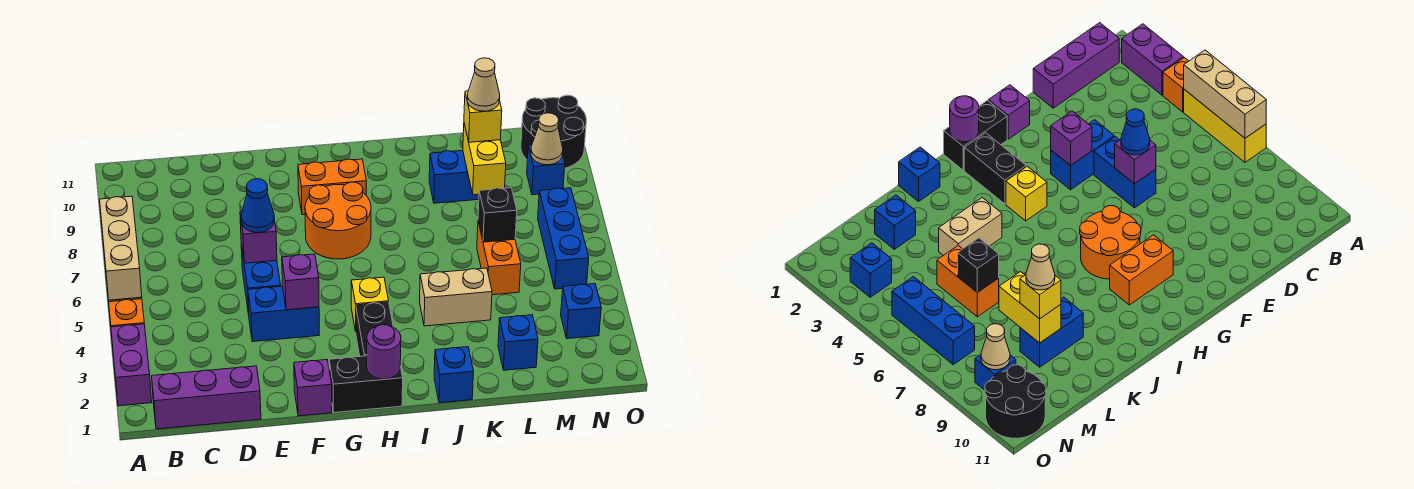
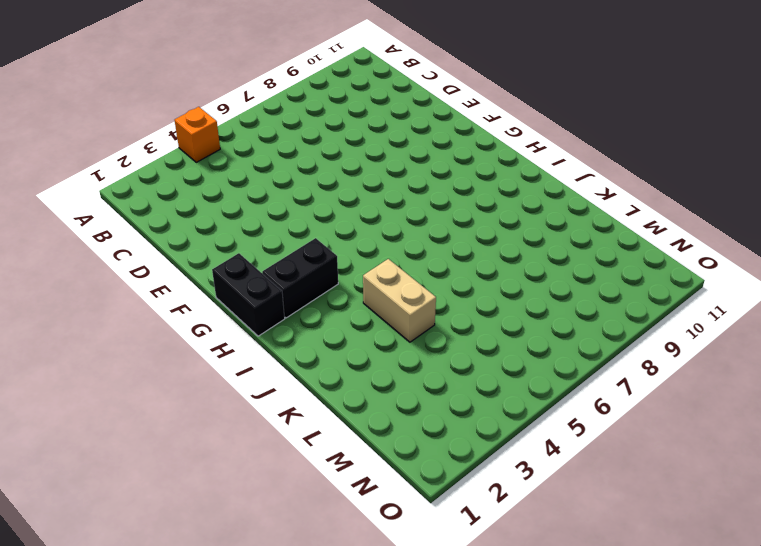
none -> purple 1x2 brick [111,324,152,406]
none -> yellow 1x3 brick [1184,89,1266,162]
none -> purple 1x3 brick [152,366,261,429]
none -> blue 1x2 brick [248,286,319,342]

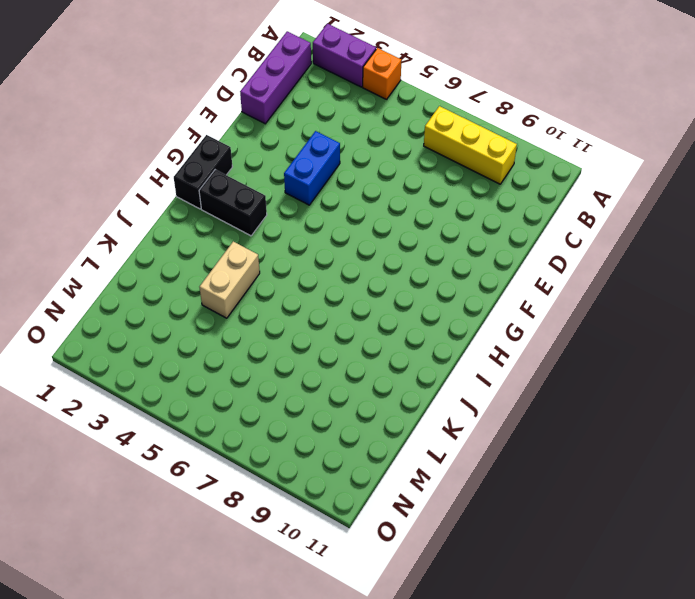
yellow 1x3 brick [424,106,517,184] -> yellow 1x3 brick moved to [1184,89,1266,162]
none -> blue 1x2 brick [241,243,281,315]
none -> purple 1x1 brick [294,360,332,416]
none -> orange 2x2 round brick [305,182,371,259]
none -> orange 1x2 brick [298,159,366,215]

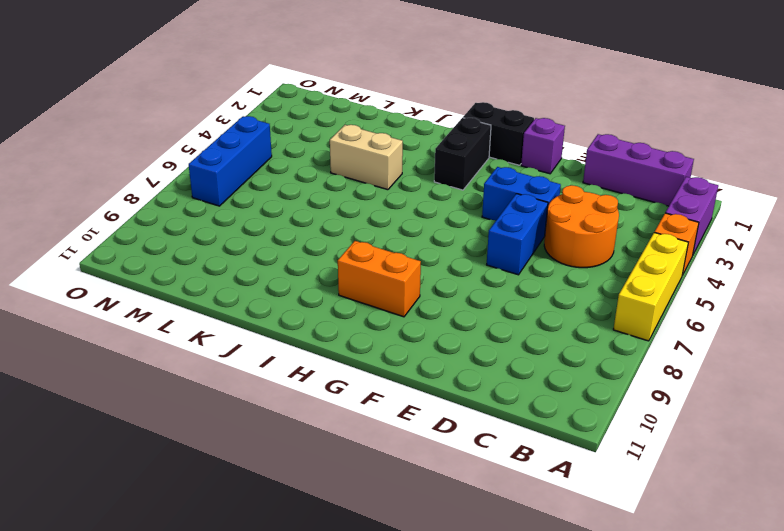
orange 2x2 round brick [544,185,619,268] -> orange 2x2 round brick moved to [305,182,371,259]
none -> yellow 1x1 brick [351,277,389,332]
none -> blue 1x1 brick [434,347,474,403]
none -> blue 1x2 brick [429,150,479,203]
none -> blue 1x1 brick [498,315,538,370]

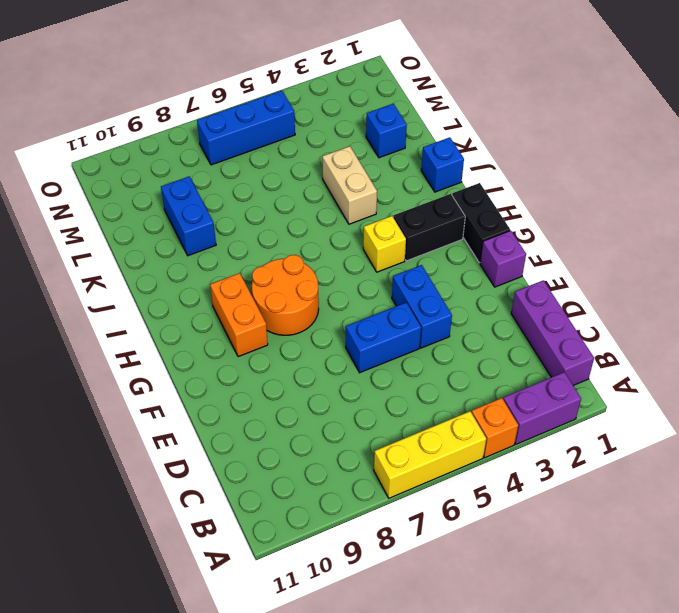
none -> orange 1x2 brick [477,222,521,295]
none -> blue 1x1 brick [561,284,601,339]
none -> blue 1x1 brick [527,145,565,195]
none -> black 2x2 round brick [521,95,586,168]

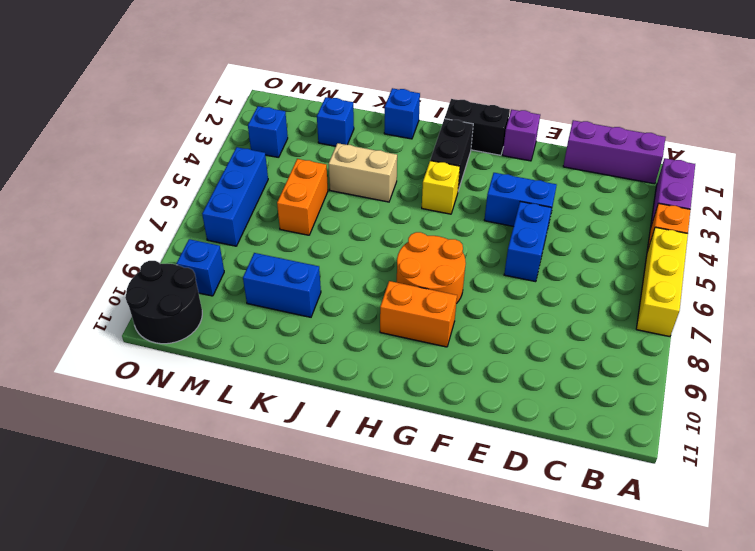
none -> tan 1x3 brick [100,196,142,300]
none -> purple 1x1 brick [240,208,277,263]
none -> purple 1x1 brick [282,254,319,310]
none -> purple 1x1 round brick [367,325,401,379]

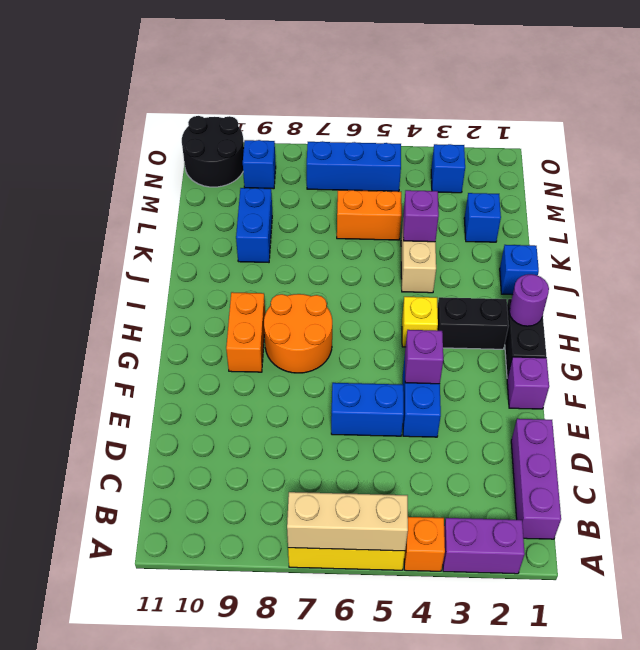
purple 1x1 brick [403,190,439,242] -> purple 1x1 brick moved to [240,208,277,263]
none -> black 1x1 brick [478,188,517,242]
none -> yellow 1x2 brick [463,124,506,195]
none -> tan 1x1 cone [531,113,563,165]
none -> blue 1x1 cone [241,179,274,233]

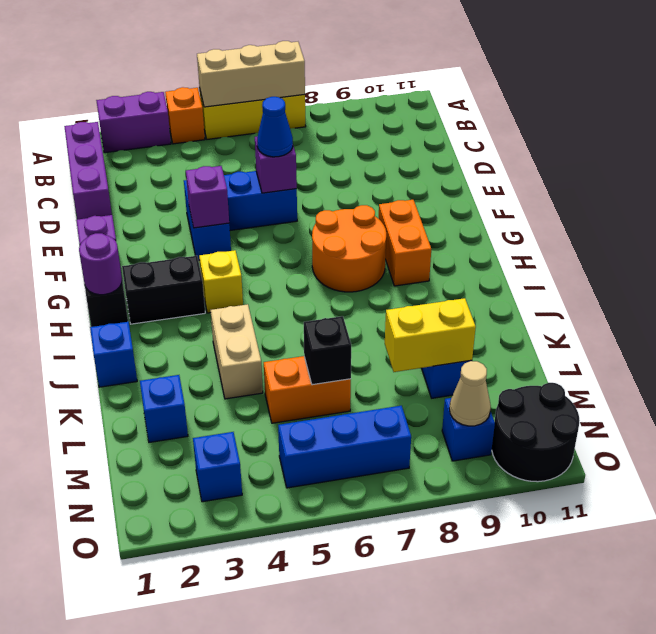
none -> yellow 1x1 brick [464,91,502,142]
none -> tan 1x1 cone [467,58,500,111]

